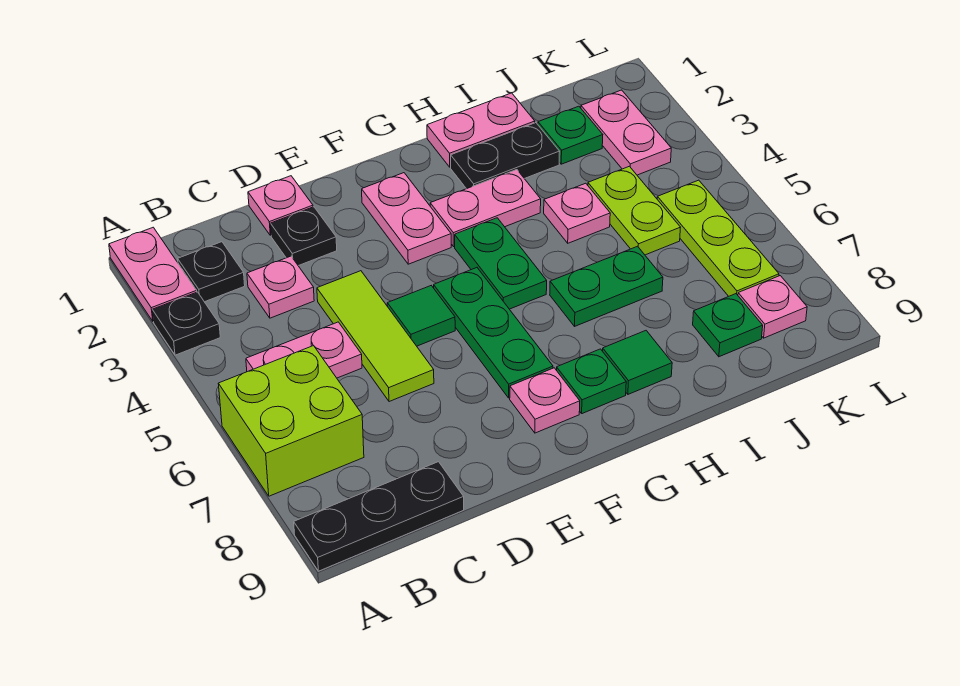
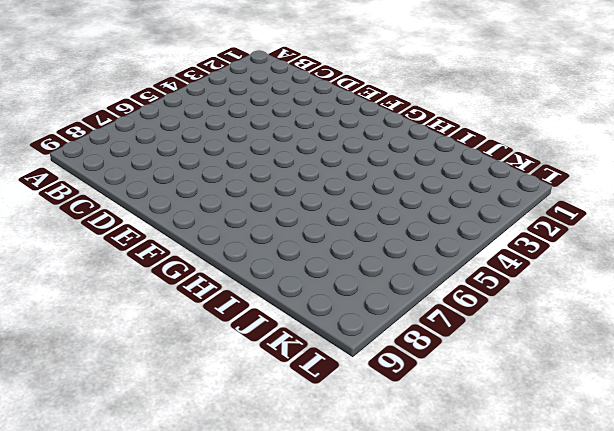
none -> pink 1x2 plate [109,227,197,321]
none -> black 1x1 plate [152,292,220,355]
none -> lime 2x2 brick [218,346,364,496]

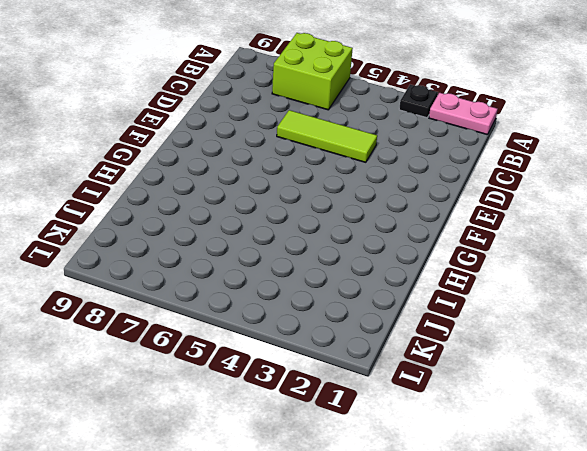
none -> black 1x3 plate [294,462,464,571]
none -> black 1x1 plate [178,242,245,302]
none -> pink 1x2 plate [246,322,362,378]

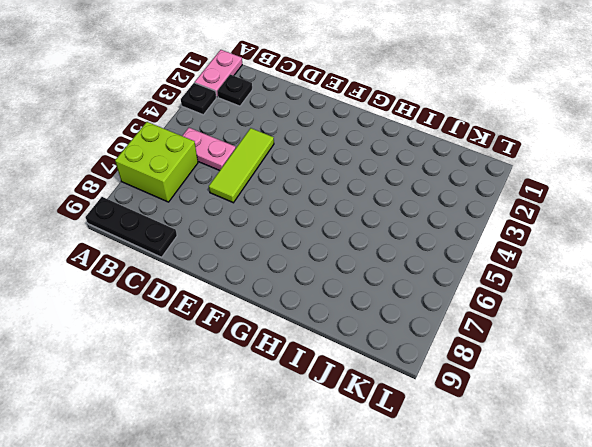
none -> pink 1x1 plate [247,256,314,318]
none -> pink 1x1 plate [248,176,313,236]
none -> black 1x1 plate [271,207,337,266]

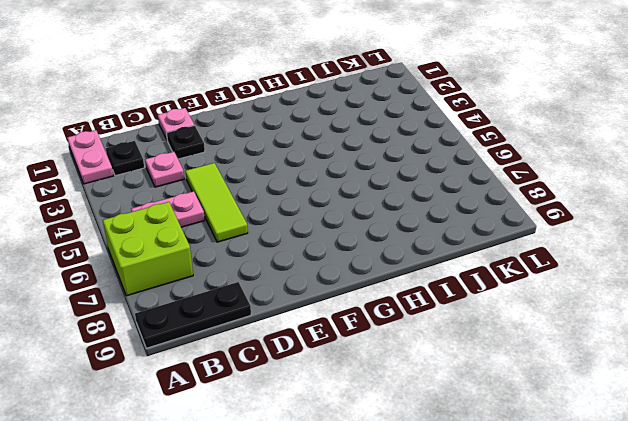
none -> black 1x1 plate [152,292,220,355]
none -> green 1x1 tile [387,286,455,346]
none -> pink 1x2 plate [362,173,451,264]

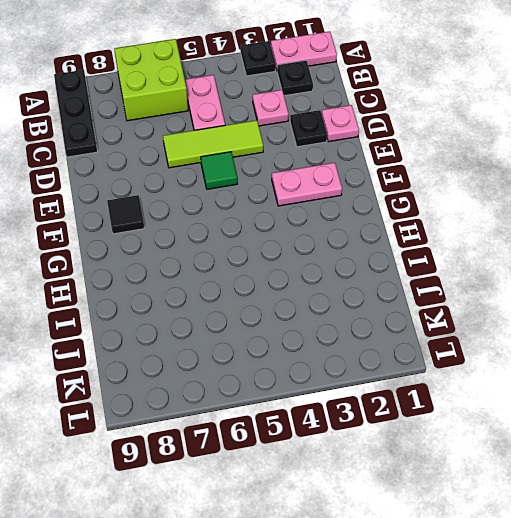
black 1x1 tile [107,195,144,234] -> pink 1x1 plate [510,368,580,433]
none -> green 1x3 plate [434,268,553,398]
none -> pink 1x2 plate [430,170,541,247]
none -> green 1x2 plate [455,218,547,309]

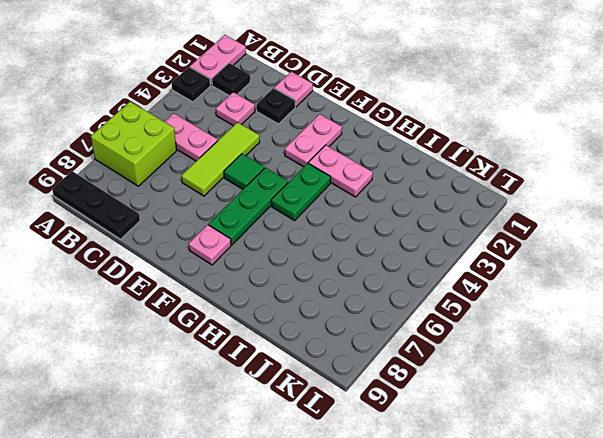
none -> green 1x1 plate [557,349,626,414]
none -> pink 1x2 plate [427,93,535,167]
none -> black 1x2 plate [451,123,560,189]

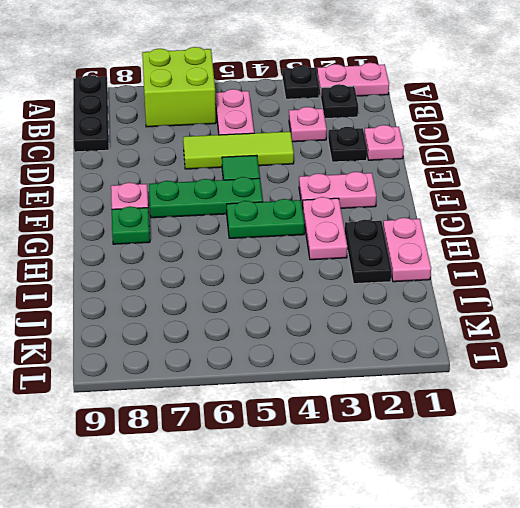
none -> green 1x2 plate [550,246,663,326]
none -> green 1x1 tile [603,331,672,394]
none -> pink 1x1 plate [544,183,610,243]

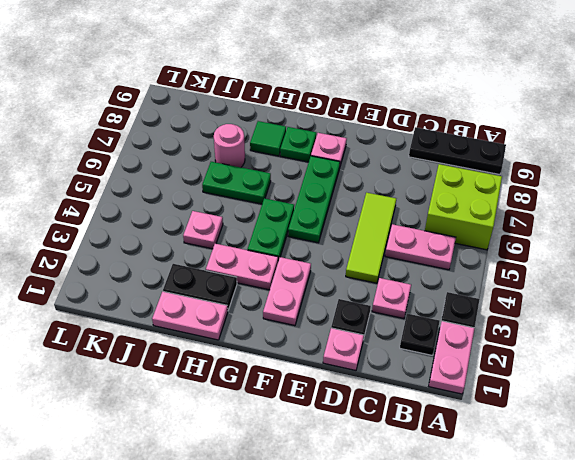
pink 1x1 round brick [214,124,245,167] -> none
none -> green 1x1 tile [387,286,455,346]
none -> green 1x1 plate [538,106,603,164]
none -> lime 1x2 plate [588,166,680,255]

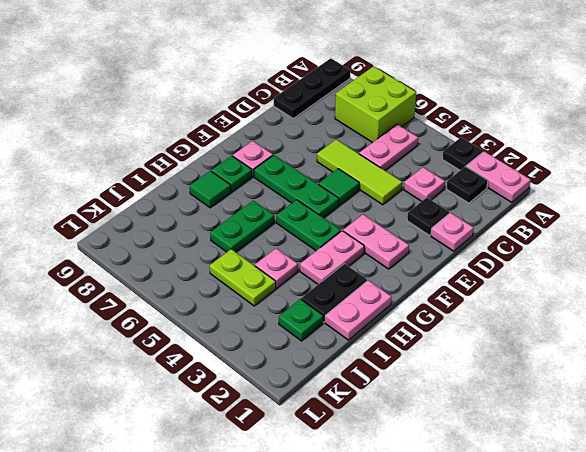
none -> green 1x1 plate [693,294,763,357]
none -> pink 1x2 plate [581,90,671,175]
none -> lime 1x3 plate [657,180,779,296]

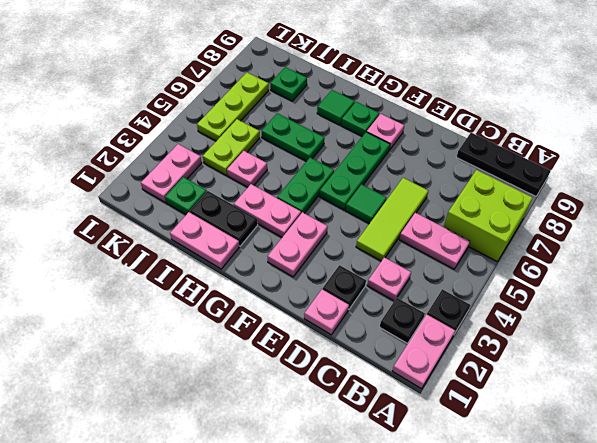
none -> pink 1x1 plate [738,276,807,338]

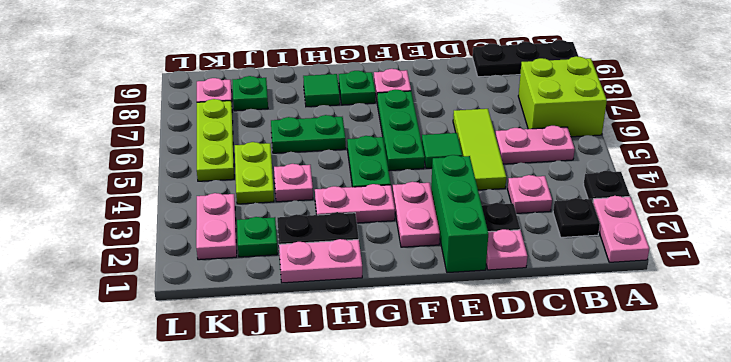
green 1x3 brick [431,155,488,273] -> none

